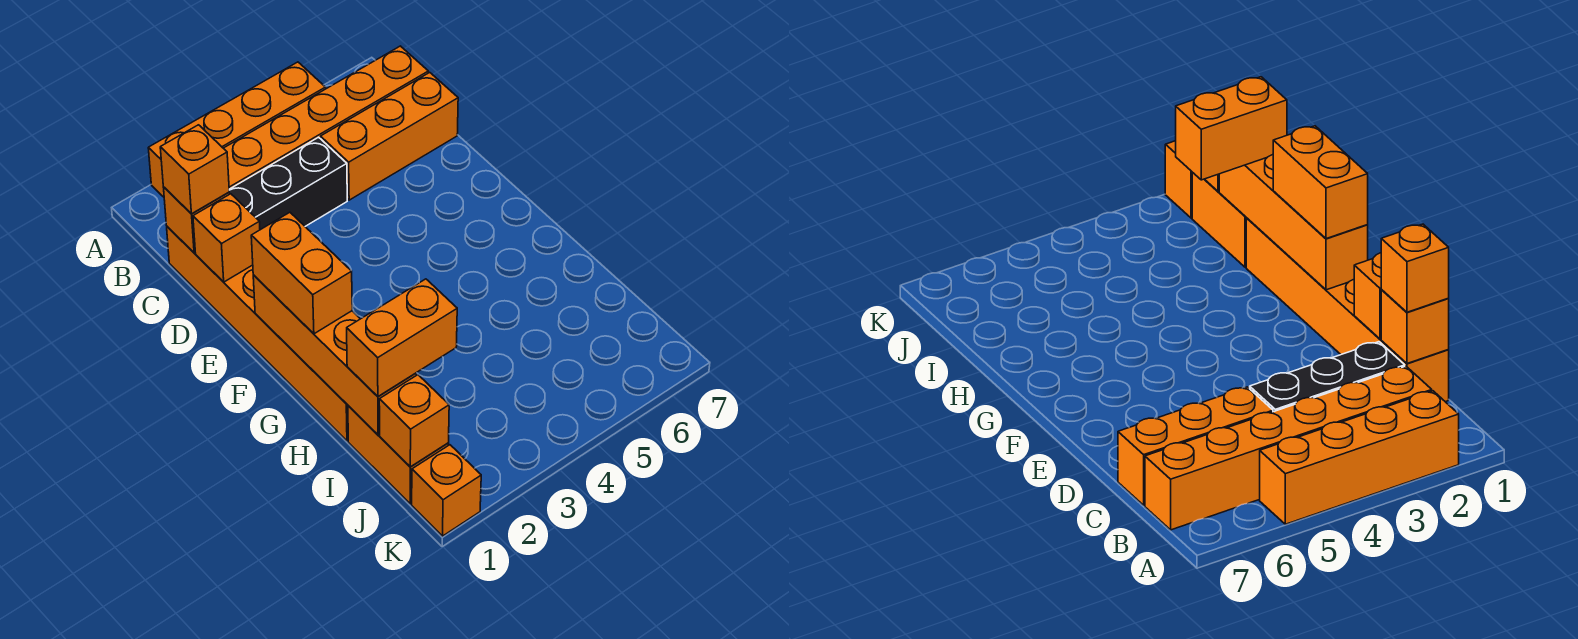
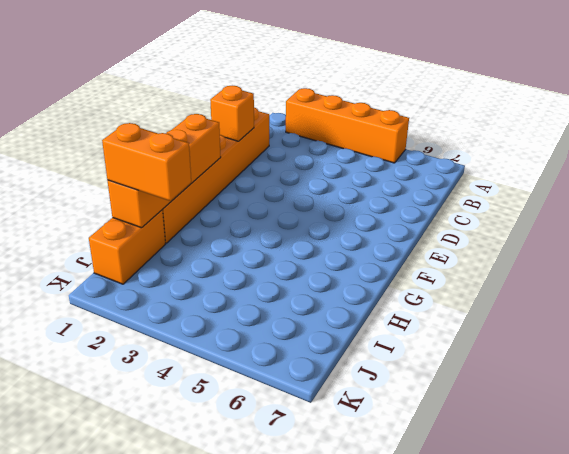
none -> orange 1x6 brick [224,46,428,189]
none -> black 1x3 brick [229,137,347,230]
none -> orange 1x3 brick [321,72,458,200]

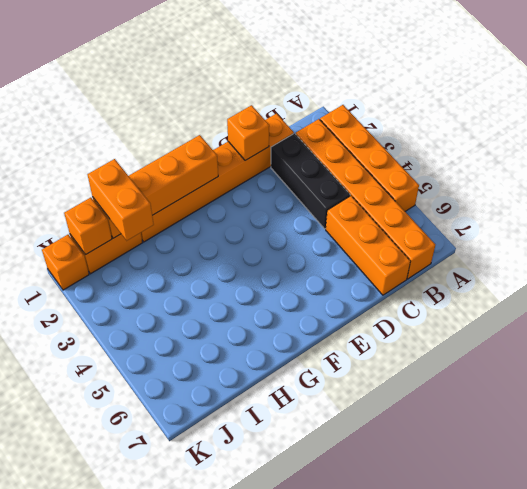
none -> orange 1x1 brick [163,187,230,253]
none -> orange 1x1 brick [160,125,229,214]
none -> orange 1x2 brick [251,212,352,334]

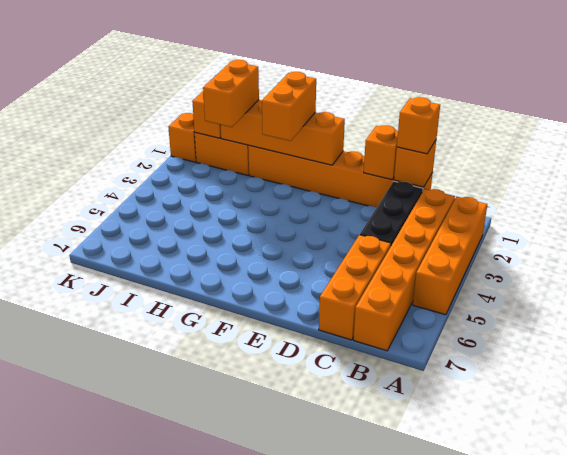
orange 1x2 brick [262,72,316,141] -> orange 1x2 brick turned to [251,212,352,334]

